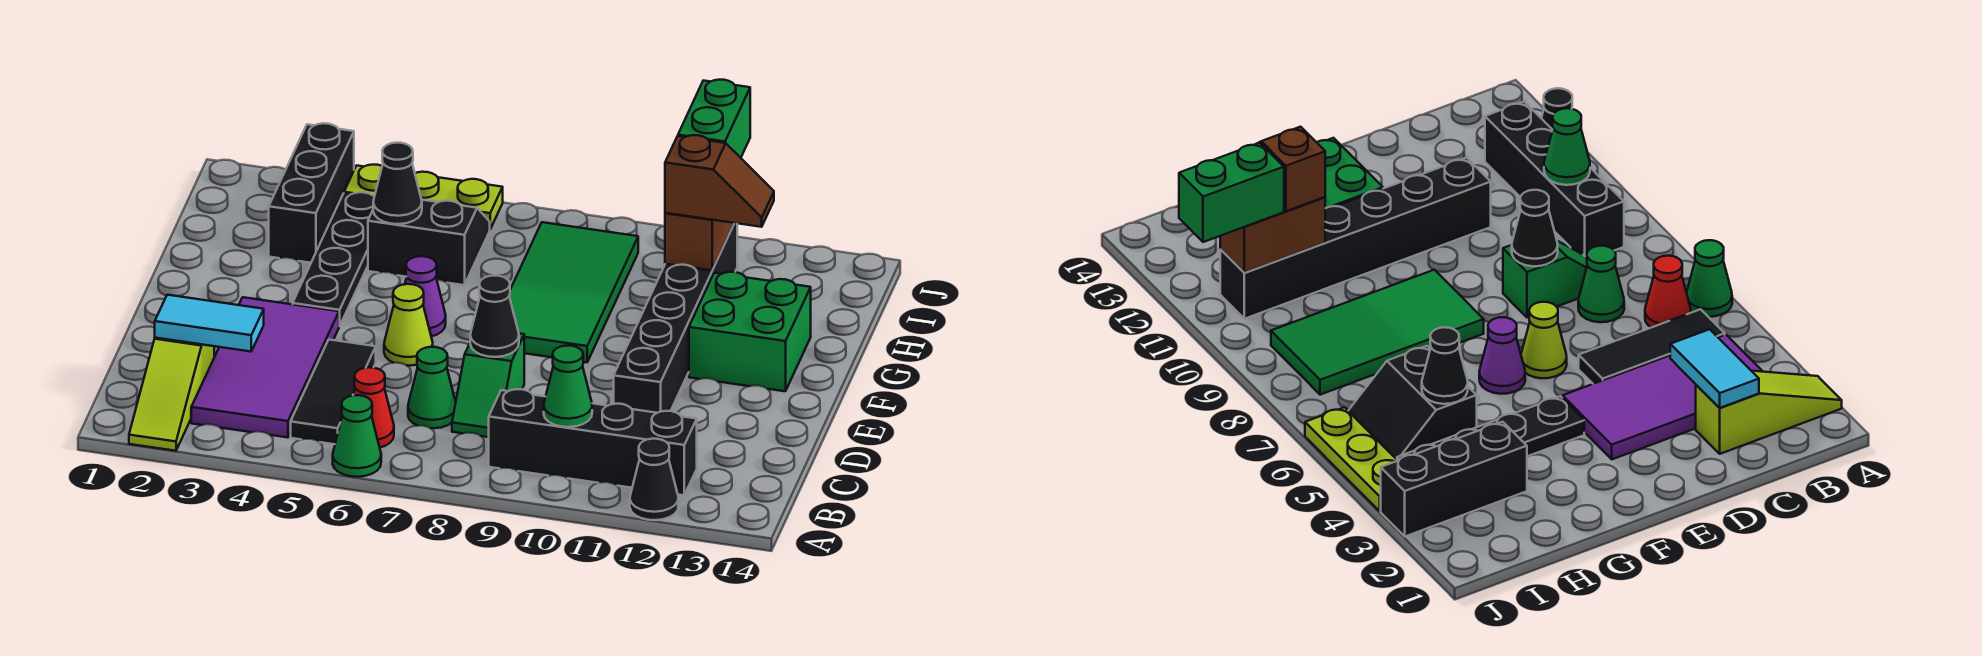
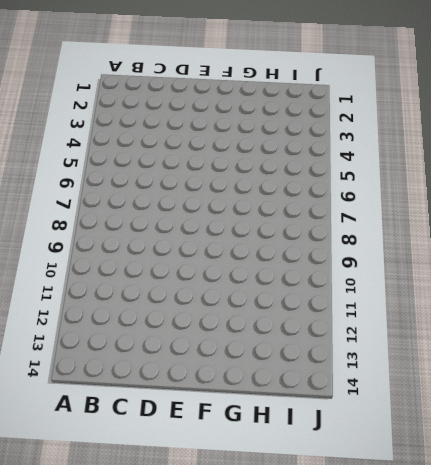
none -> lime 1x3 slope [129,338,214,451]
none -> green 1x1 cone [333,395,381,477]
none -> black 1x1 cone [630,439,678,520]

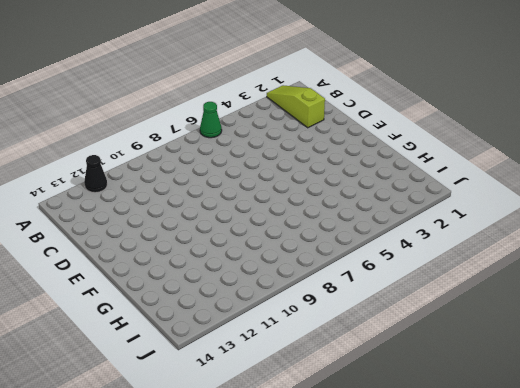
none -> purple 2x4 tile [191,297,339,437]
none -> black 1x3 tile [291,340,376,444]
none -> red 1x1 cone [353,367,394,447]

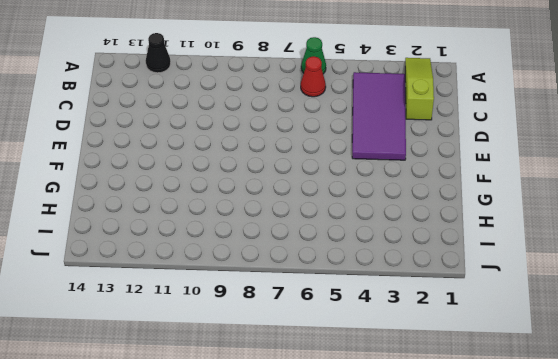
none -> black 1x3 tile [291,340,376,444]
none -> black 1x4 brick [489,389,697,495]
none -> green 1x1 cone [408,347,456,428]

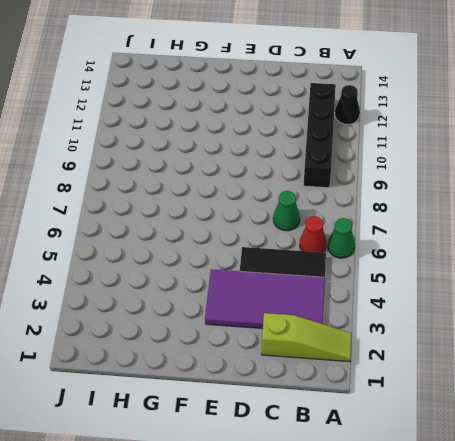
none -> green 1x2 slope [452,333,524,437]
none -> black 1x6 brick [614,223,737,413]
none -> lime 1x1 cone [384,284,433,366]

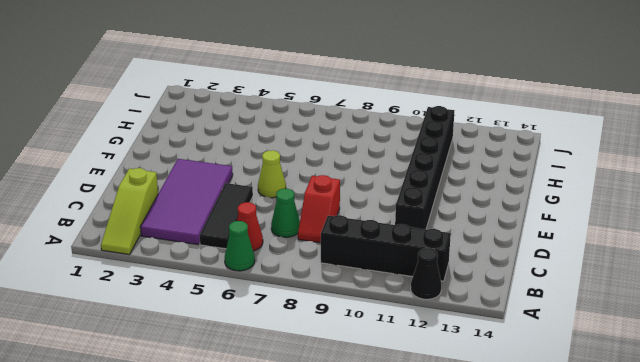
red 1x2 slope [298,175,340,243] -> green 1x2 slope [452,333,524,437]
none -> black 1x4 plate [293,192,374,326]
none -> purple 1x1 cone [405,256,446,336]
none -> green 2x4 tile [509,222,638,362]

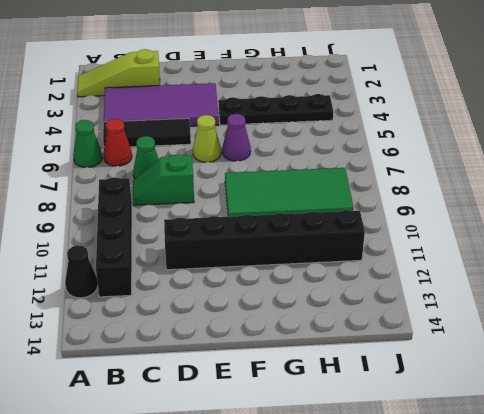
none -> green 2x2 brick [689,272,811,391]
none -> black 1x3 brick [269,123,354,263]
none -> black 2x2 slope [368,200,490,285]

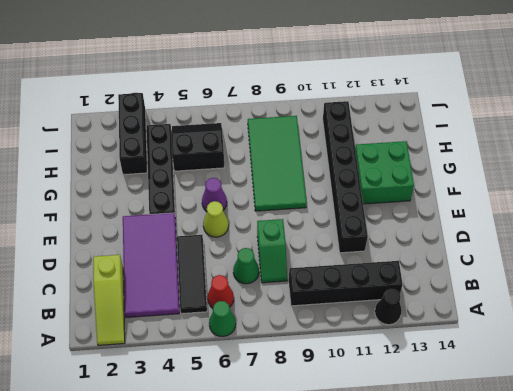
none -> lime 1x3 plate [344,165,503,229]
none -> green 1x1 cone [544,346,592,427]
none -> cyan 1x2 tile [155,295,264,352]

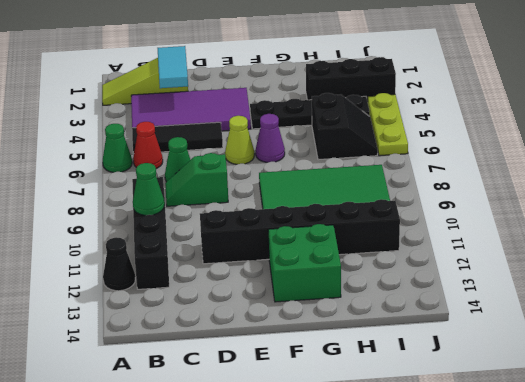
none -> black 1x1 cone [470,276,519,357]
none -> black 1x1 cone [373,143,422,224]
none -> brown 1x2 brick [665,213,734,270]

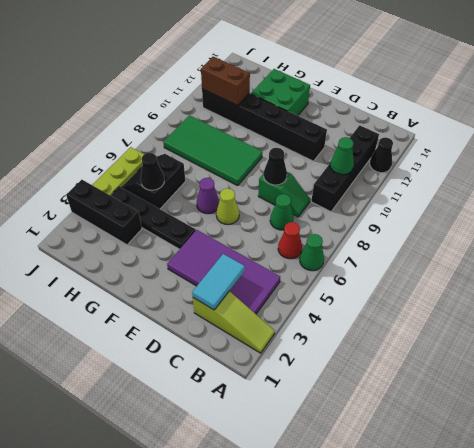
none -> black 1x3 tile [291,340,376,444]
none -> brown 1x2 slope [665,135,774,227]
none -> green 1x2 brick [678,80,750,158]

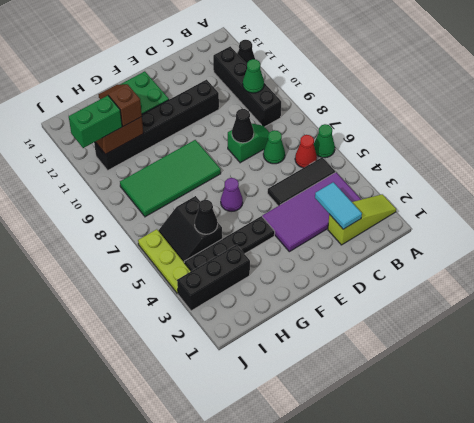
none -> lime 1x1 cone [384,284,433,366]

